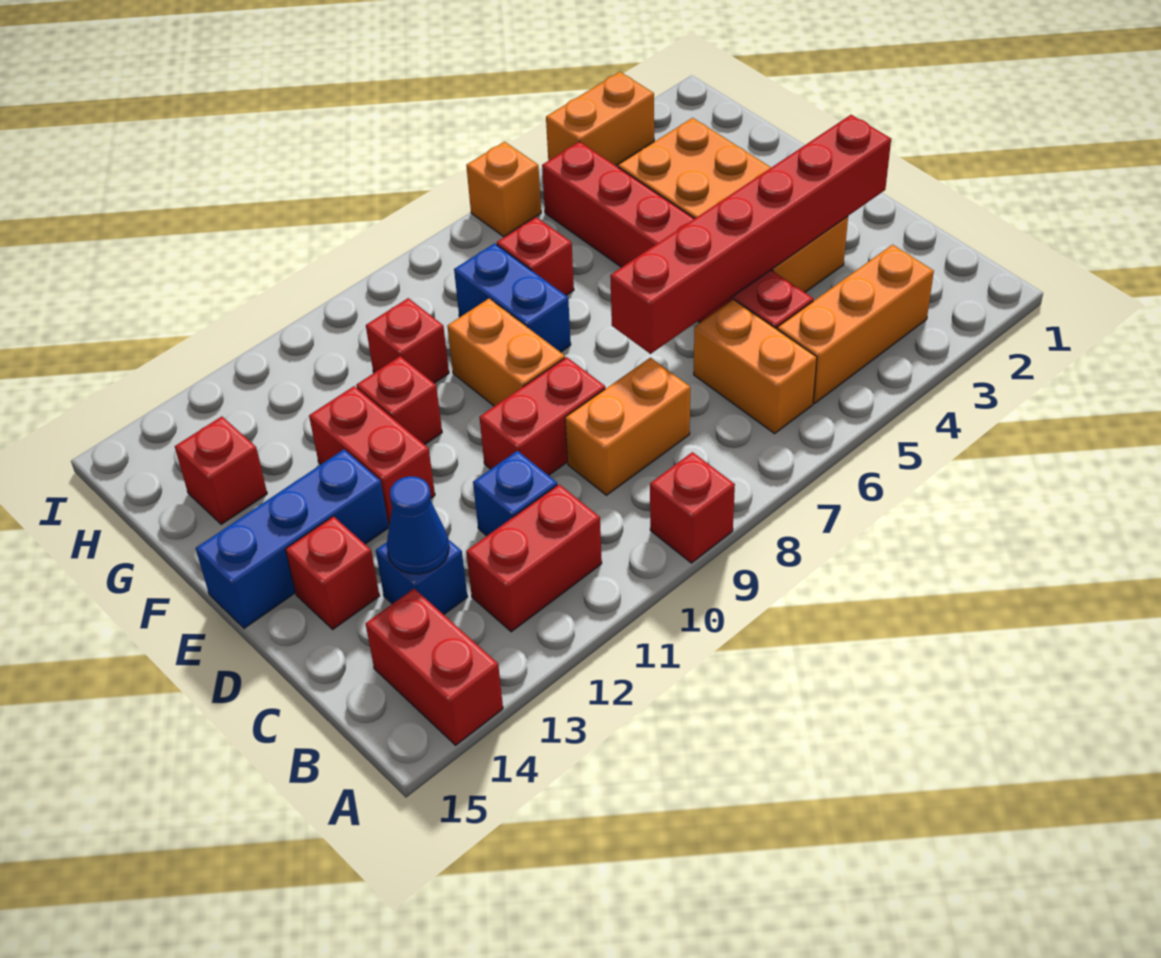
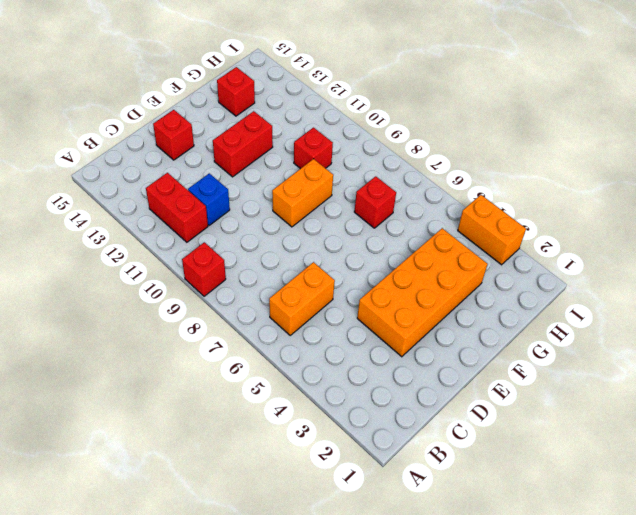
none -> red 1x2 brick [366,589,503,745]
none -> orange 1x3 brick [777,245,934,403]
none -> red 1x6 brick [542,142,813,329]

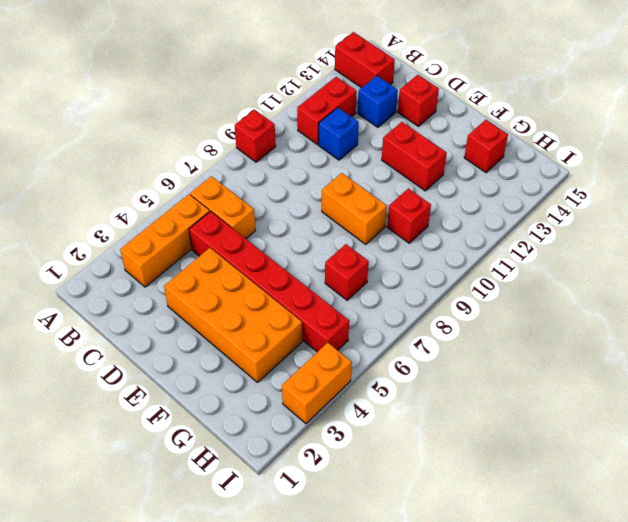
none -> orange 1x2 brick [565,358,690,495]
none -> red 1x2 brick [479,357,605,476]
none -> blue 1x3 brick [196,450,389,628]

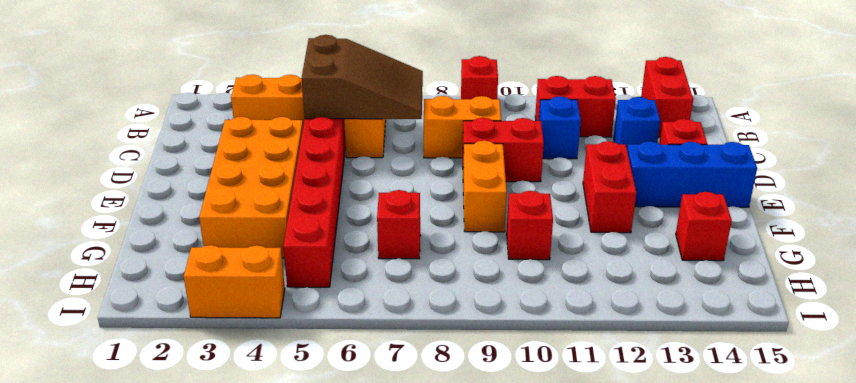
brown 2x3 slope [301,35,423,119] -> none
none -> blue 1x2 brick [454,243,571,352]
none -> red 1x1 brick [356,356,442,445]
none -> orange 1x1 brick [466,142,541,237]

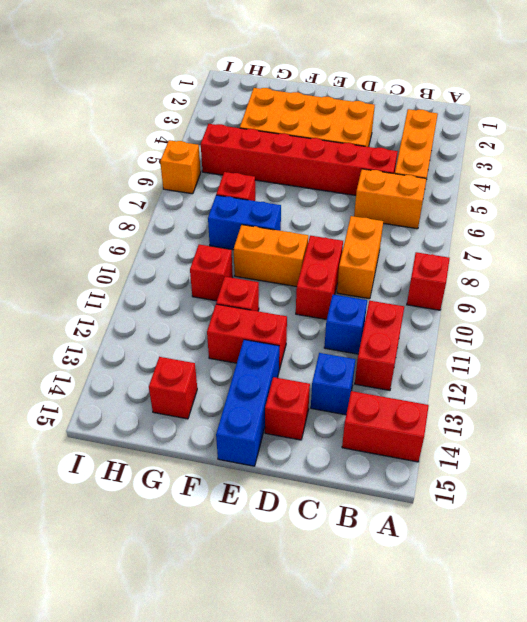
none -> orange 1x2 brick [546,72,654,166]
none -> blue 1x1 cone [387,476,449,574]
none -> red 1x6 brick [610,115,891,354]

